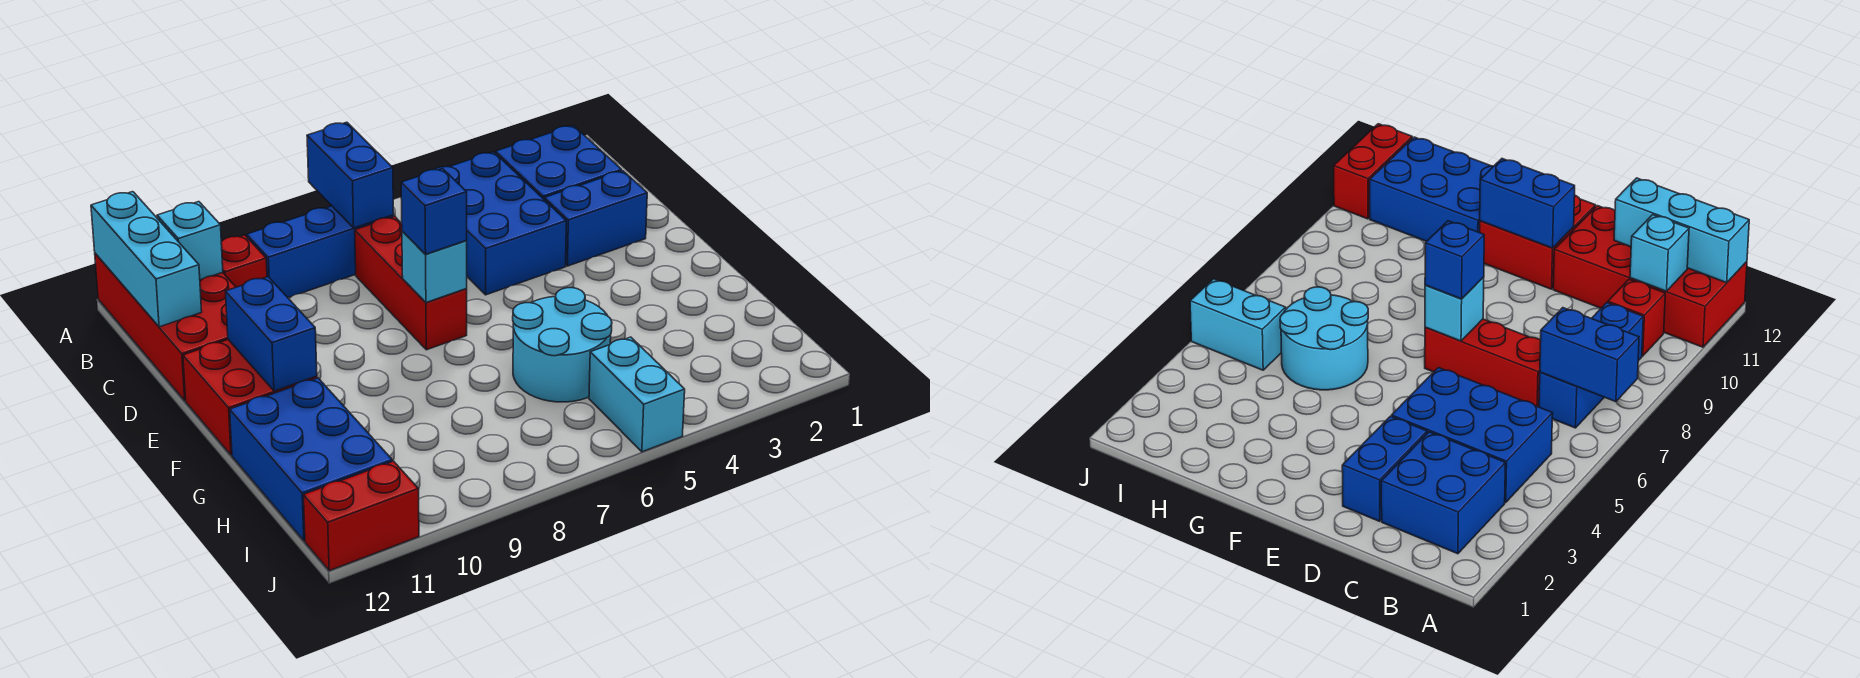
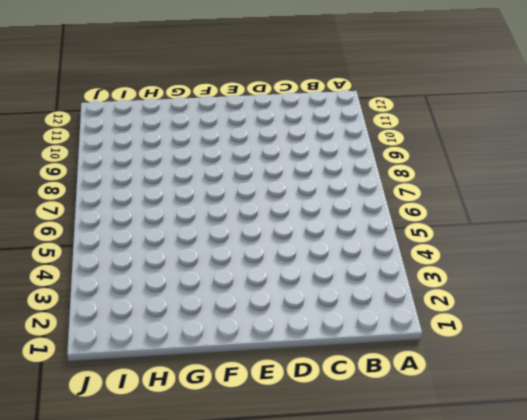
none -> red 2x4 brick [95,253,236,401]
none -> blue 2x2 brick [496,125,622,199]
none -> blue 2x3 brick [434,152,566,295]

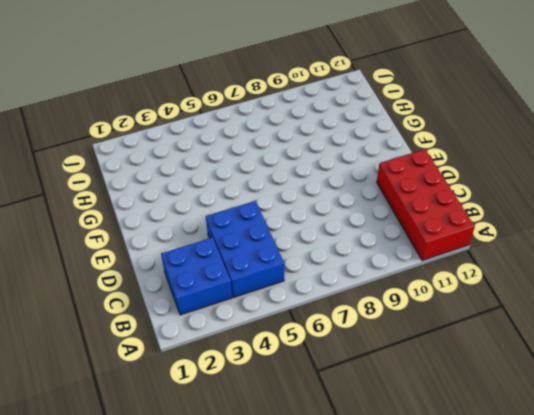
none -> blue 1x3 brick [247,206,394,298]
none -> red 1x1 brick [221,235,267,287]
none -> red 1x3 brick [355,216,467,350]

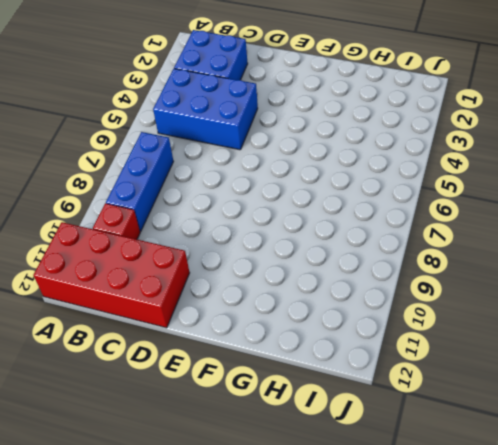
none -> red 1x3 brick [355,216,467,350]
none -> blue 1x2 brick [544,171,647,266]
none -> red 2x2 brick [183,340,317,455]

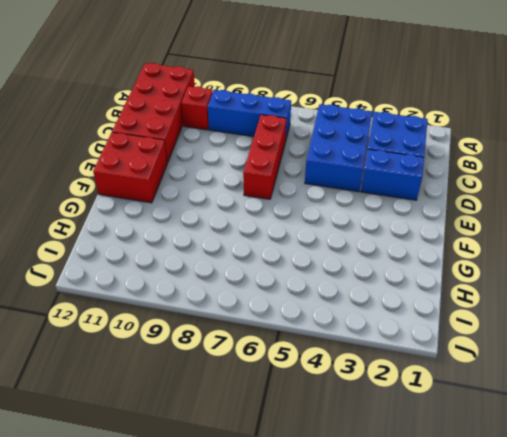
none -> cyan 2x2 round brick [513,288,612,402]
none -> blue 2x3 brick [230,378,392,541]
none -> cyan 1x2 brick [589,337,685,452]

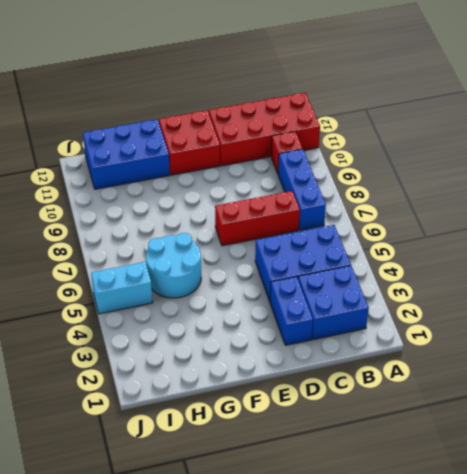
none -> red 1x2 brick [303,461,419,571]
none -> blue 1x2 brick [307,122,394,228]
none -> cyan 1x3 brick [91,192,202,327]

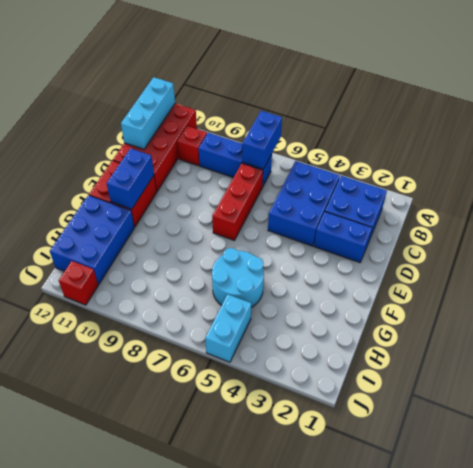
red 1x1 brick [59,261,98,305] -> red 1x2 brick [303,461,419,571]
none -> cyan 1x1 brick [157,202,223,280]
none -> cyan 1x1 brick [402,231,467,302]
none -> blue 1x1 brick [401,168,467,254]

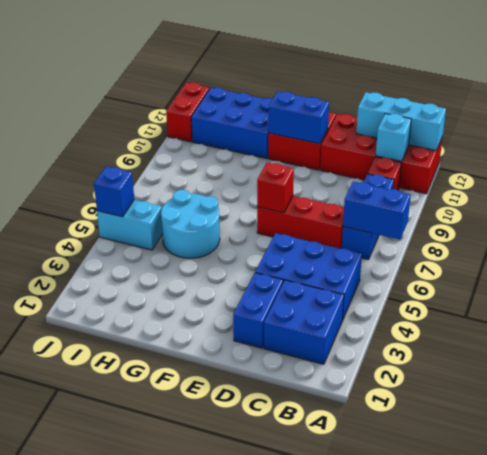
red 1x1 brick [257,162,294,213] -> cyan 1x1 brick [402,231,467,302]
blue 1x1 brick [94,166,134,217] -> blue 1x1 brick moved to [401,168,467,254]

